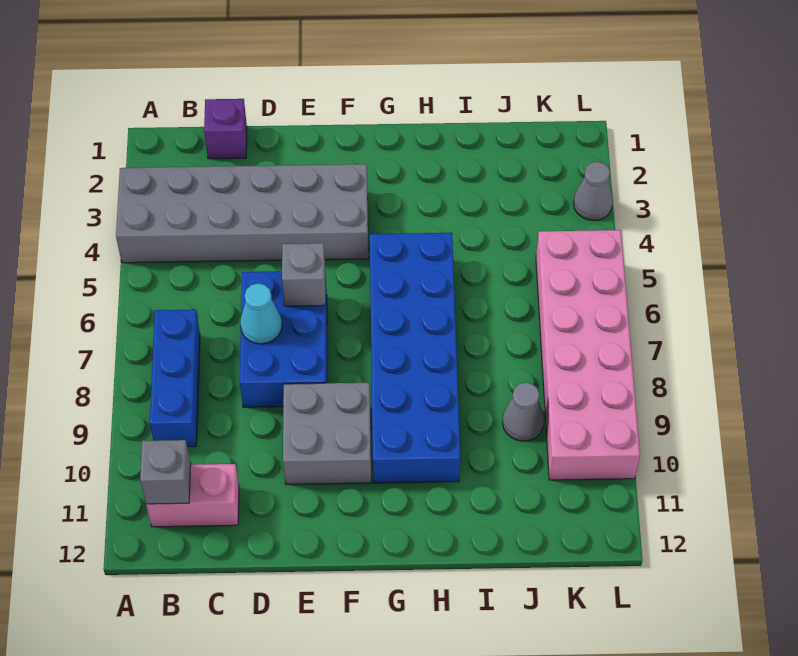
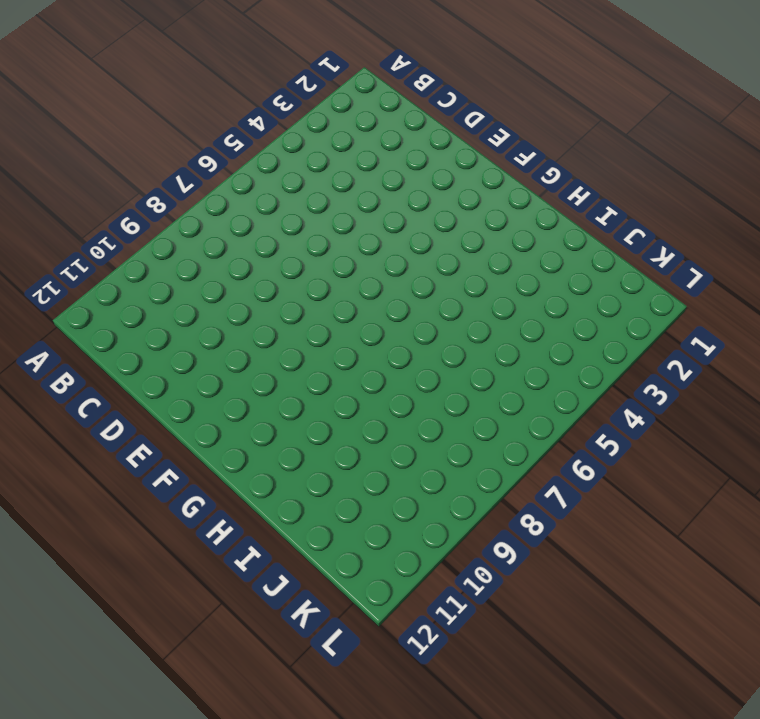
none -> grey 2x6 brick [116,164,368,263]
none -> blue 1x3 brick [150,310,200,447]
none -> pink 1x2 brick [146,464,239,527]

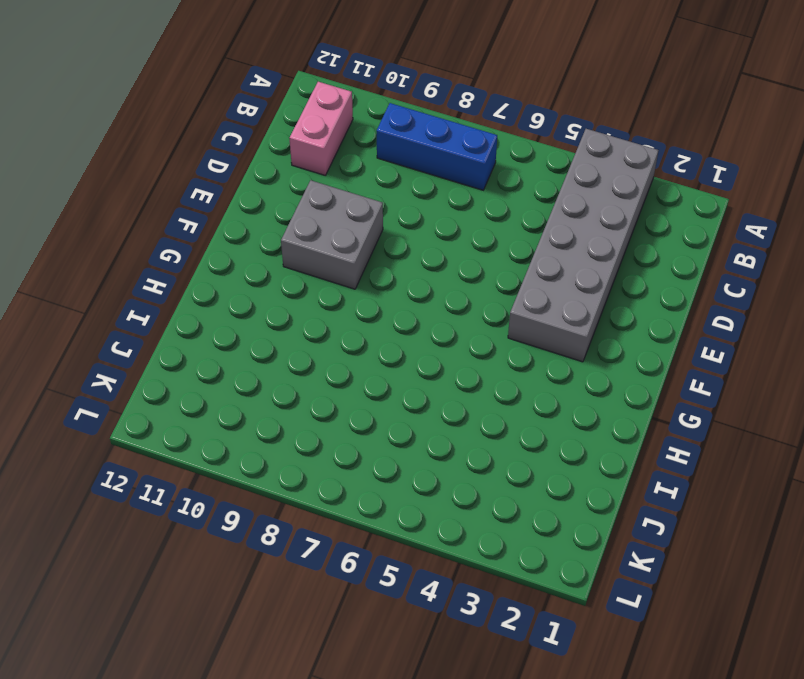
none -> purple 1x1 brick [204,99,247,159]
none -> blue 2x3 brick [240,271,327,407]
none -> blue 2x6 brick [370,233,460,483]

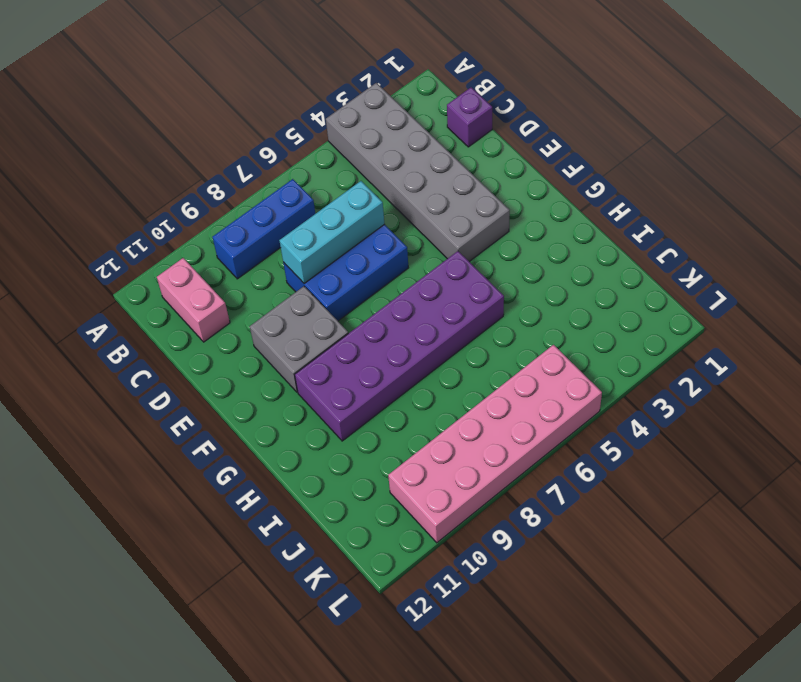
cyan 1x3 brick [279,181,384,284] -> cyan 1x1 cone [240,283,282,344]
purple 2x6 brick [295,251,504,441] -> blue 2x6 brick [370,233,460,483]
none -> grey 1x1 cone [503,383,544,441]
none -> grey 1x1 cone [573,162,613,220]
none -> grey 1x1 brick [140,440,191,504]

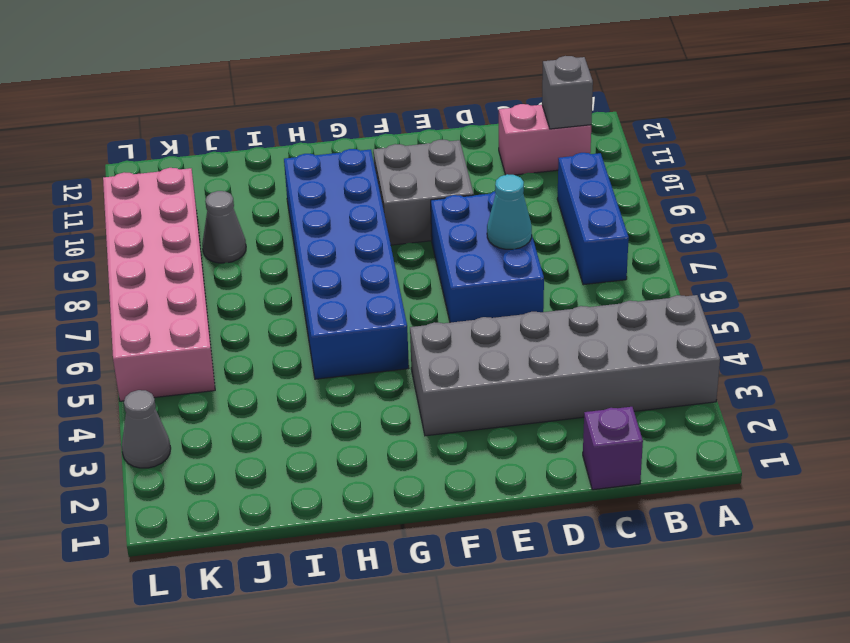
none -> grey 1x1 brick [282,243,325,306]

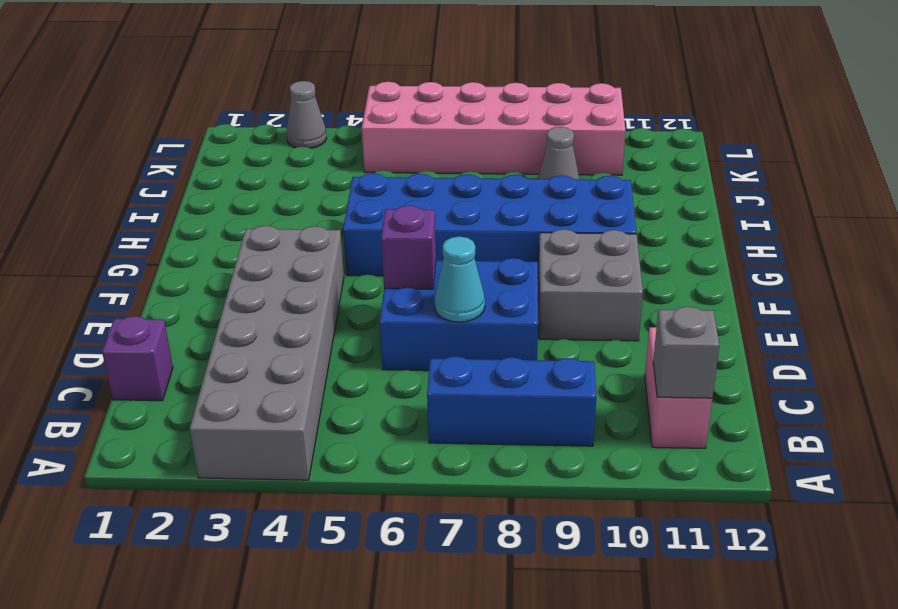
purple 1x1 brick [381,206,436,289] -> grey 1x1 brick [282,243,325,306]

